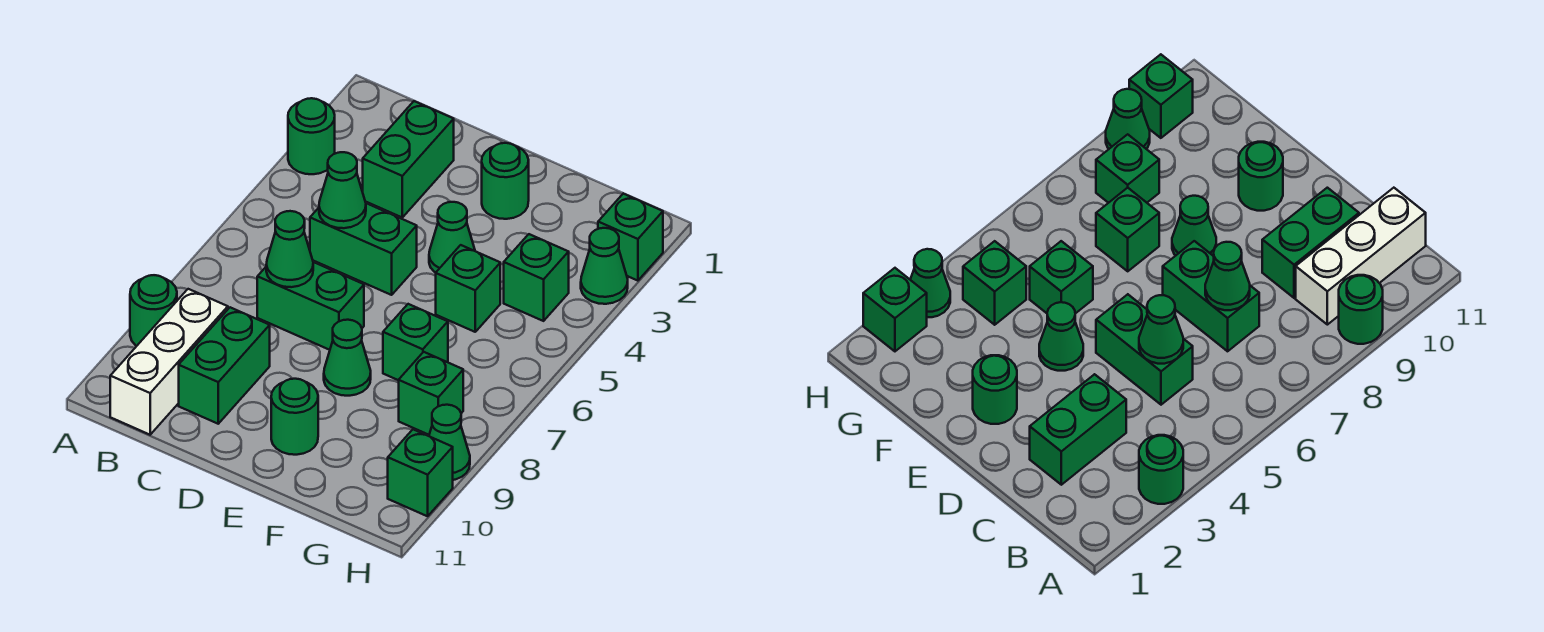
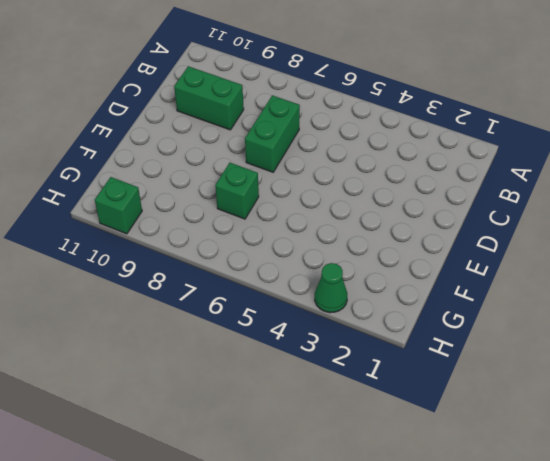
none -> green 1x1 round brick [288,98,335,174]
none -> green 1x1 round brick [130,275,177,346]
none -> white 1x3 brick [110,289,228,435]

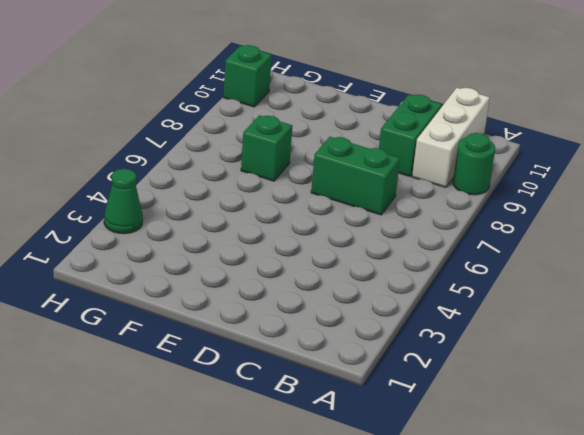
none -> green 1x1 round brick [288,98,335,174]
none -> green 1x2 brick [363,101,454,217]
none -> green 1x2 brick [310,203,417,295]

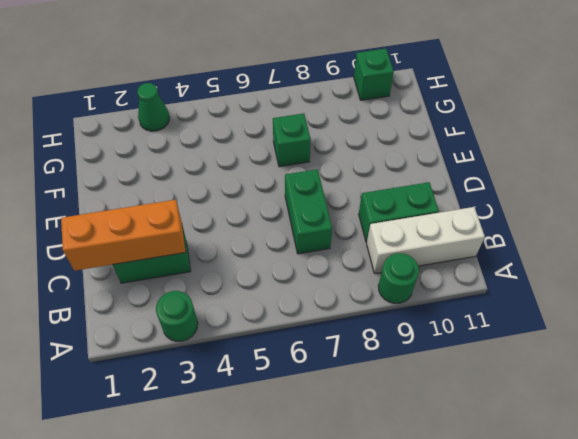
orange 1x3 brick [61,200,186,271] -> none
none -> green 1x2 brick [310,203,417,295]
none -> green 1x1 round brick [482,143,529,219]
none -> green 1x1 cone [429,202,475,273]

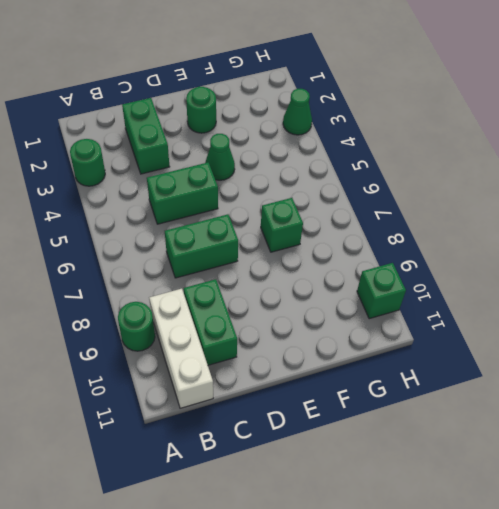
none -> green 1x1 cone [324,320,371,396]
none -> green 1x1 round brick [271,379,318,455]
none -> green 1x1 brick [436,245,500,332]

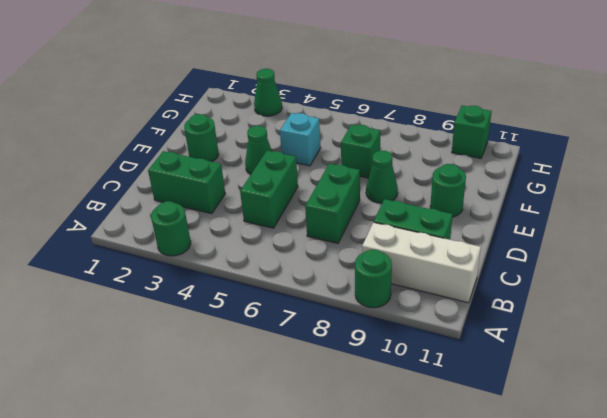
cyan 1x1 brick [280,113,321,166] -> green 1x1 brick [436,245,500,332]
none -> green 1x1 brick [504,234,569,321]
none -> green 1x1 brick [399,352,463,435]
none -> green 1x1 brick [598,193,663,281]

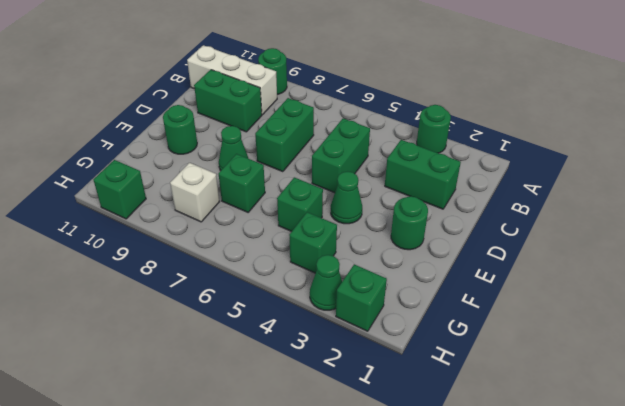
white 1x1 brick [170,163,220,222] -> green 1x1 brick [399,352,463,435]
none -> green 1x1 cone [429,405,470,480]
none -> green 1x1 cone [319,152,366,228]
none -> green 1x1 cone [266,211,313,287]

